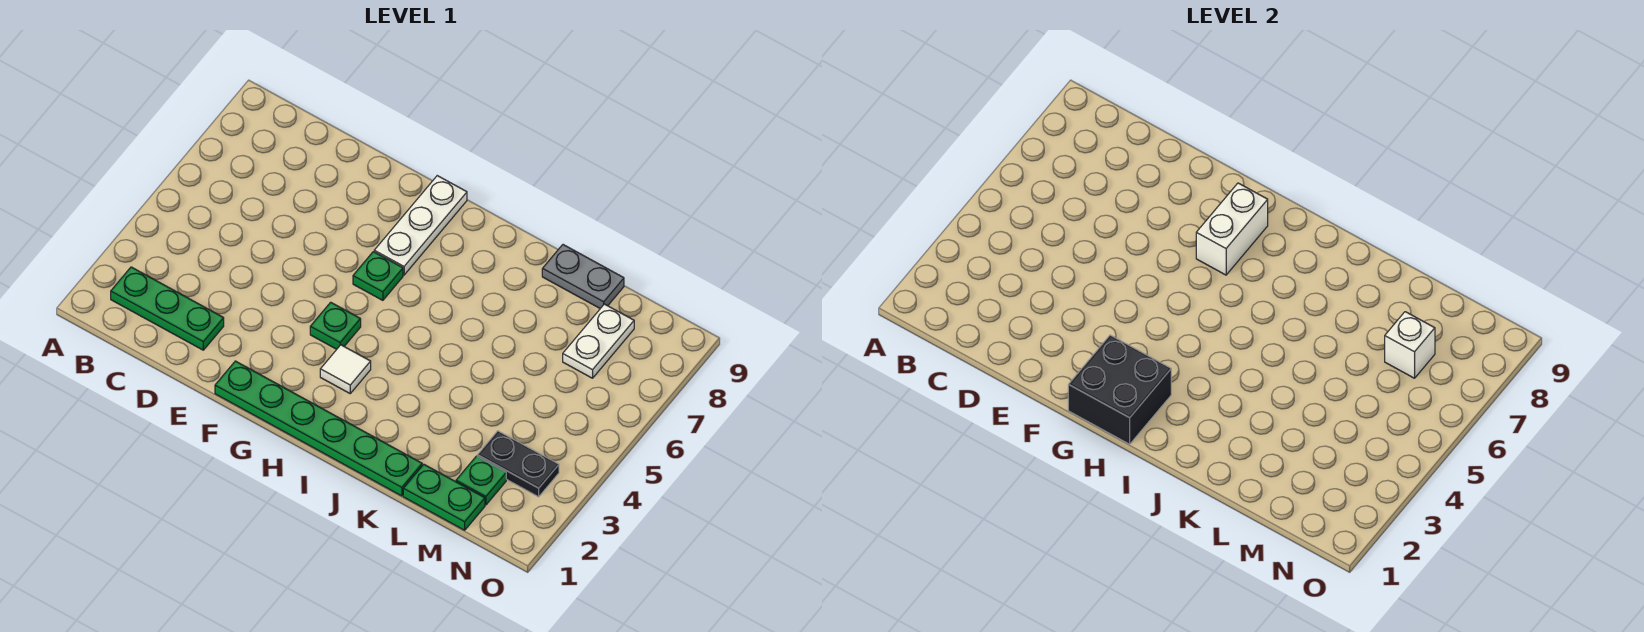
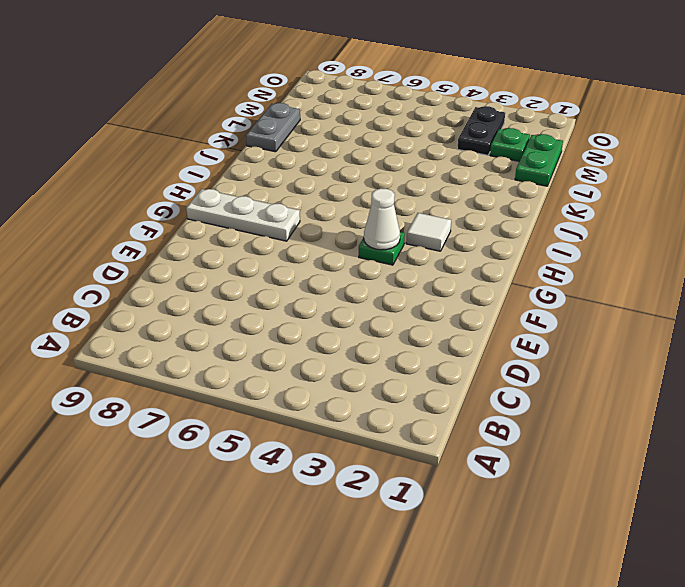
white 1x1 cone [364,188,400,250] -> none
none -> green 1x3 plate [111,267,224,350]
none -> green 1x6 plate [215,361,422,496]
none -> green 1x1 plate [353,252,403,300]

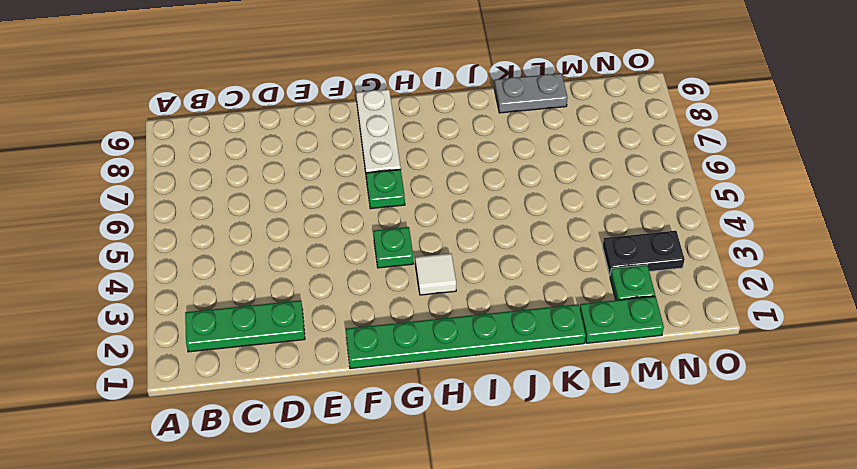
none -> white 1x2 plate [563,304,634,378]
none -> black 2x2 brick [1068,335,1171,444]
none -> white 1x2 brick [1196,183,1268,275]

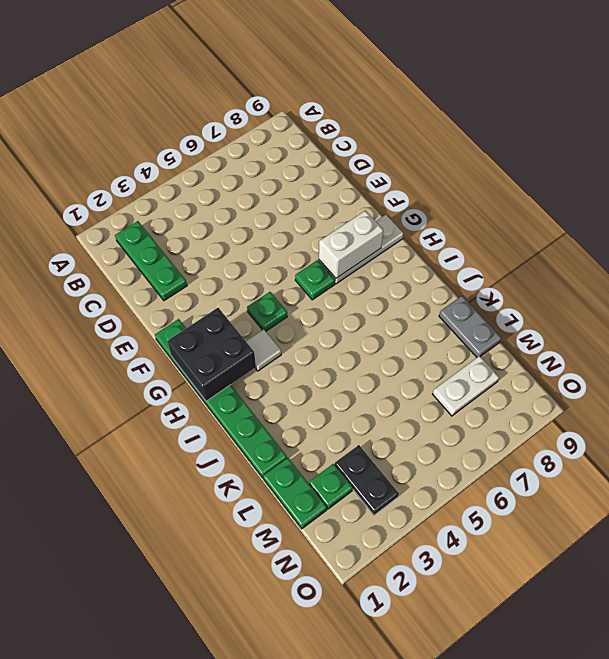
none -> white 1x1 brick [1385,312,1435,378]

